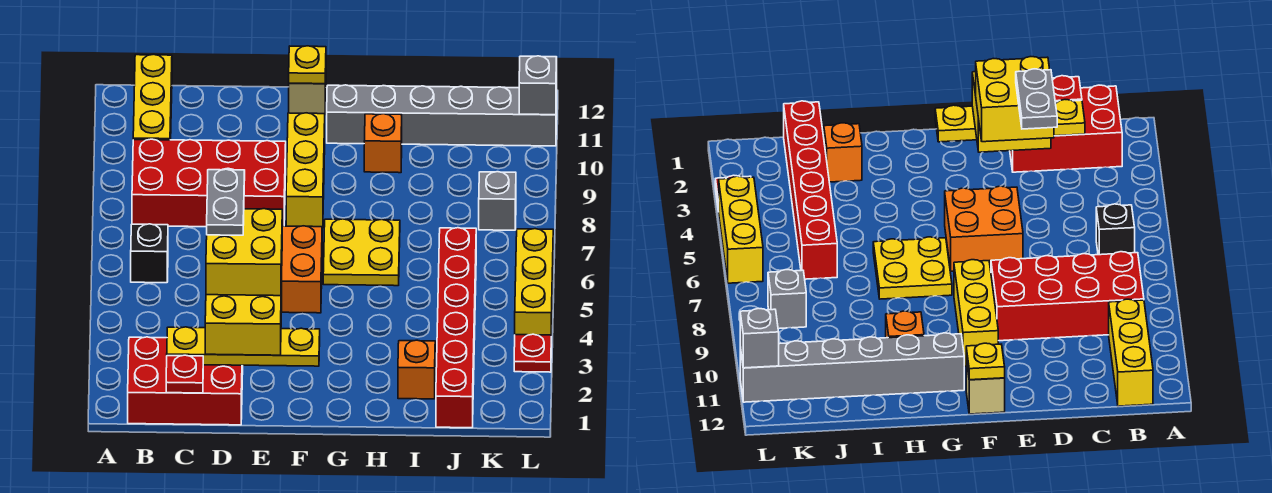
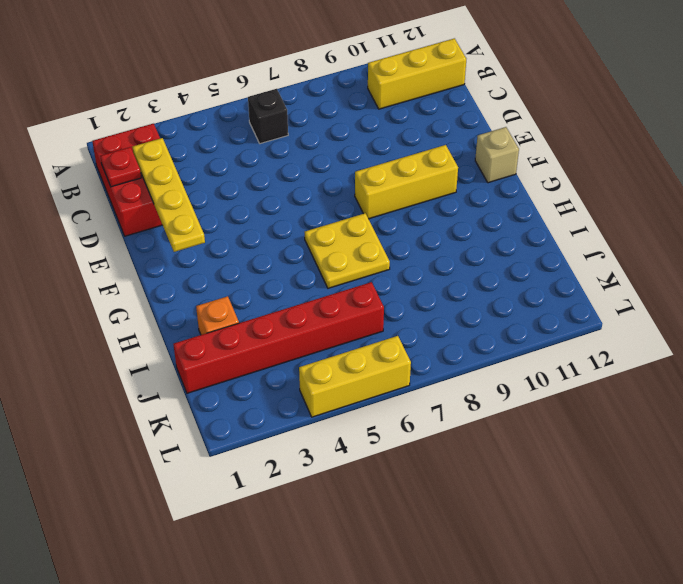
none -> red 2x4 brick [132,139,286,227]
none -> orange 2x2 brick [282,226,322,313]
none -> grey 1x6 brick [327,85,557,146]

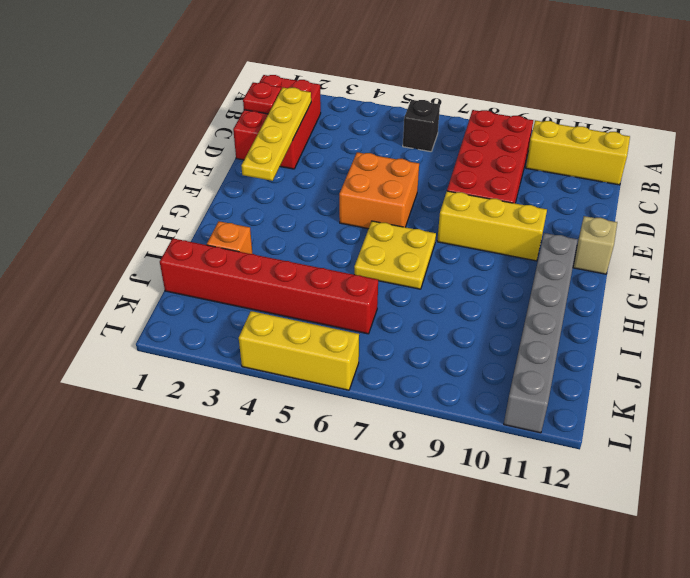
none -> orange 1x1 brick [364,114,402,173]
none -> grey 1x1 brick [479,172,516,230]
none -> red 1x1 plate [514,334,551,372]

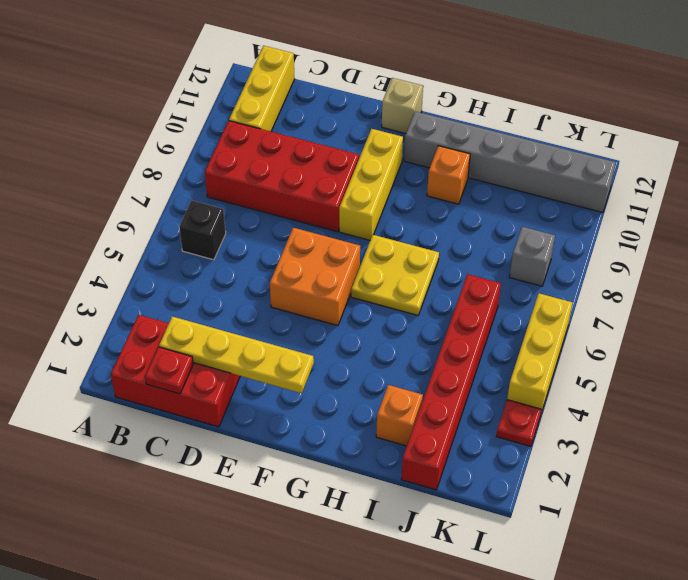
none -> yellow 1x1 plate [289,46,326,84]
none -> grey 1x1 brick [519,56,557,115]
none -> yellow 2x2 brick [205,281,282,355]

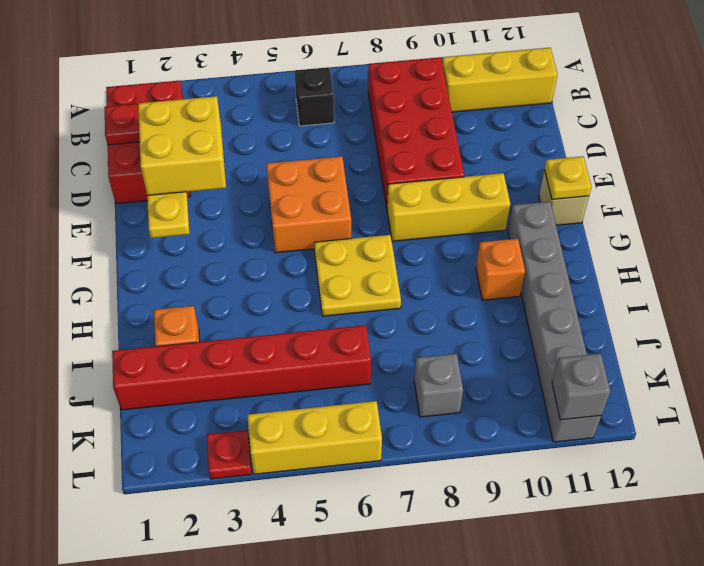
none -> yellow 2x2 brick [206,209,282,296]
none -> grey 1x2 plate [207,169,245,235]

